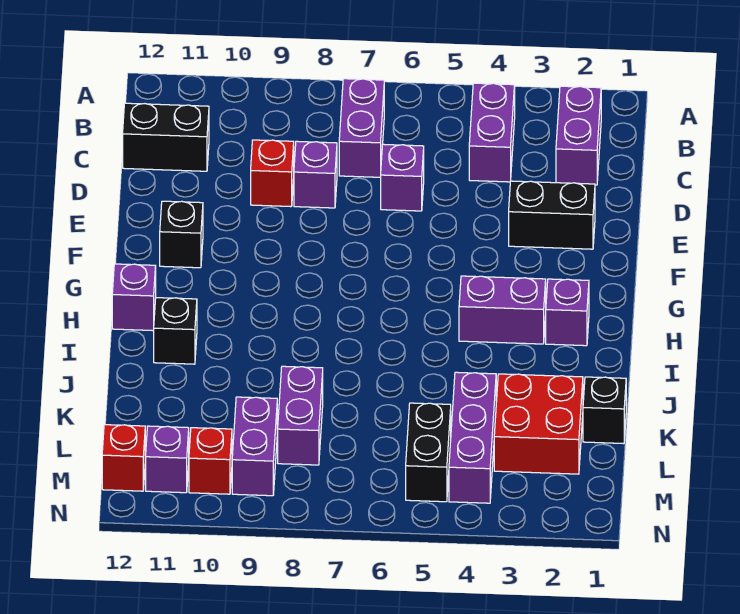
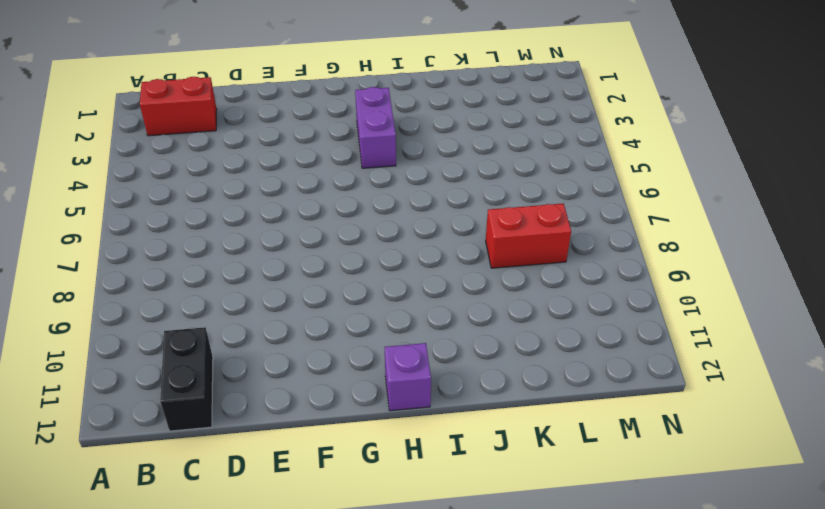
red 1x2 brick [140,77,217,136] -> purple 1x2 brick [556,86,601,185]
red 1x2 brick [486,204,571,268] -> purple 1x2 brick [278,366,323,465]
none -> purple 1x2 brick [469,83,515,182]
none -> purple 1x2 brick [339,79,384,177]
none -> purple 1x1 brick [381,144,424,211]

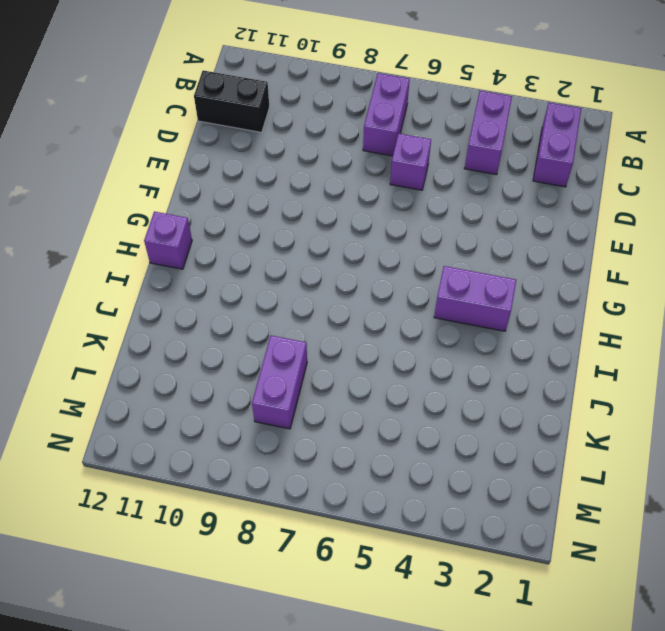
none -> purple 1x1 brick [294,141,337,208]
none -> red 1x1 brick [251,140,294,207]
none -> black 1x2 brick [509,181,595,249]

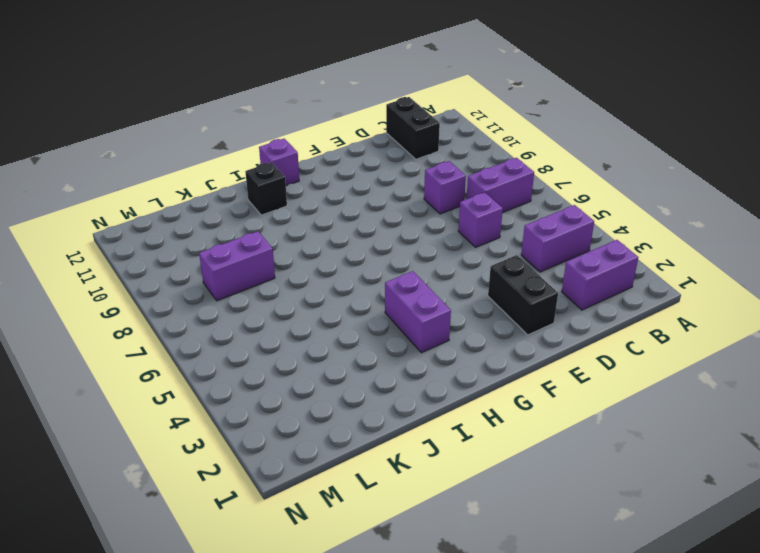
none -> red 1x1 brick [251,140,294,207]
none -> black 1x1 brick [160,201,203,268]
none -> purple 1x1 brick [546,279,589,346]

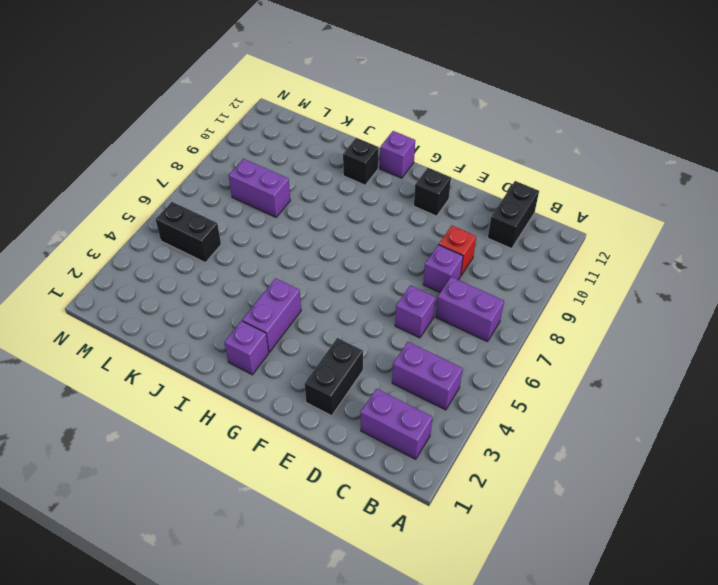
none -> black 1x1 brick [583,377,626,444]
none -> red 2x2 brick [494,374,583,474]
none -> purple 1x3 brick [449,372,496,503]

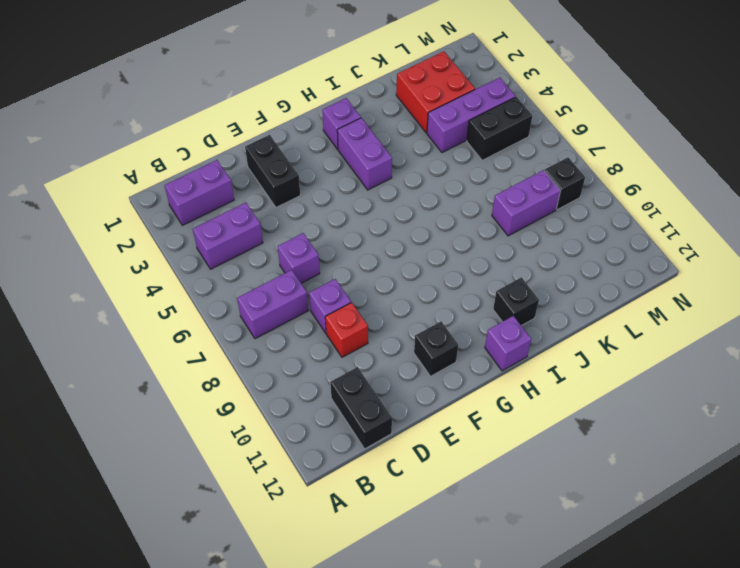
black 1x1 brick [545,158,585,210] -> black 1x1 brick moved to [583,377,626,444]
none -> purple 1x2 brick [232,397,277,496]
none -> red 1x1 brick [189,428,232,494]
none -> purple 1x1 brick [146,426,189,493]

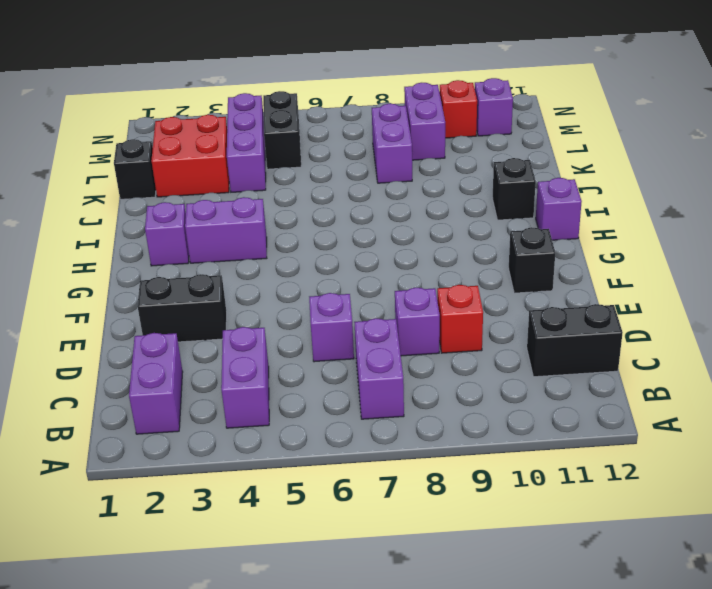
none -> red 1x1 brick [102,425,145,491]

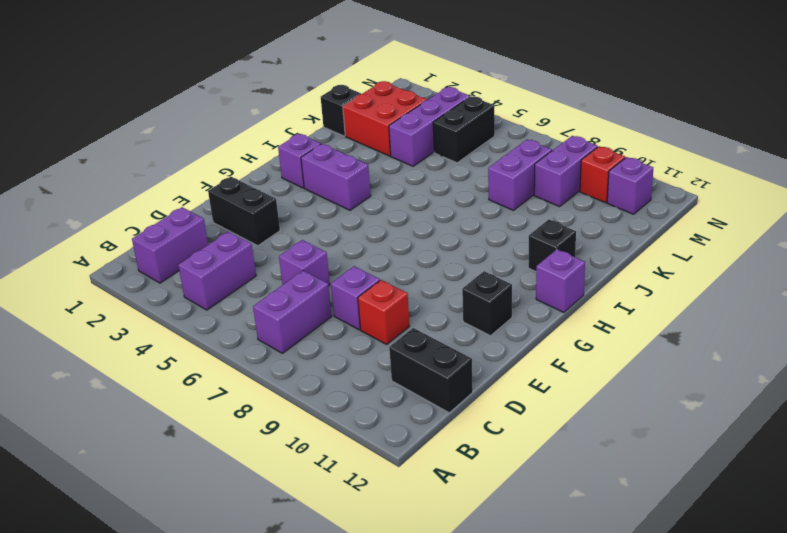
none -> red 1x1 brick [102,425,145,491]

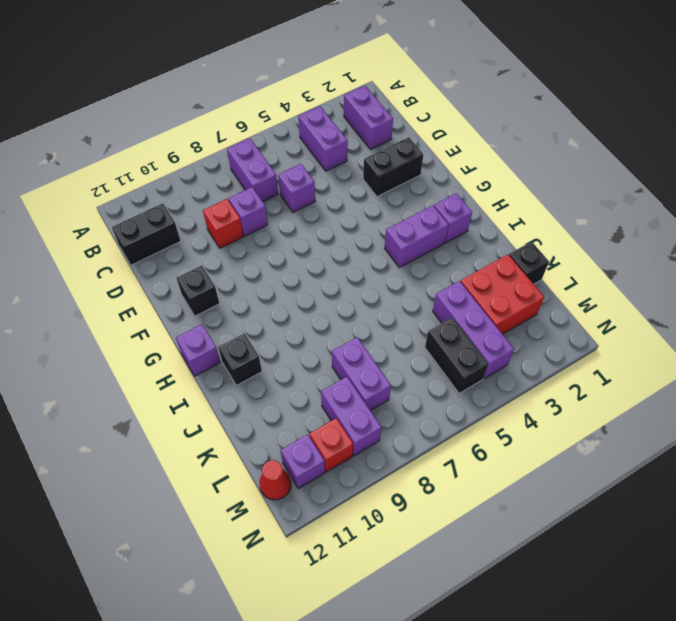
red 1x1 cone [259,460,291,500] -> red 1x1 brick [102,425,145,491]

